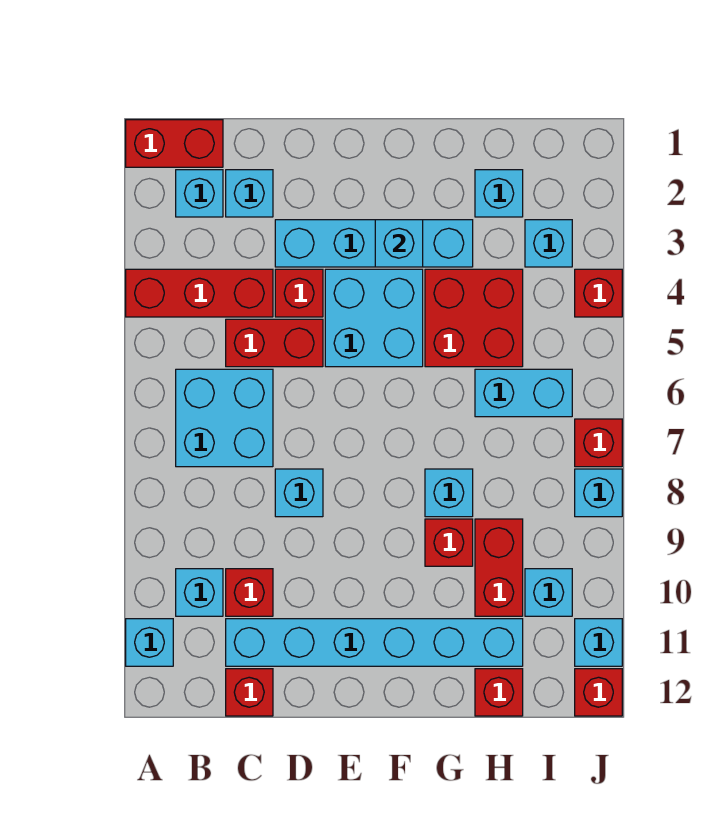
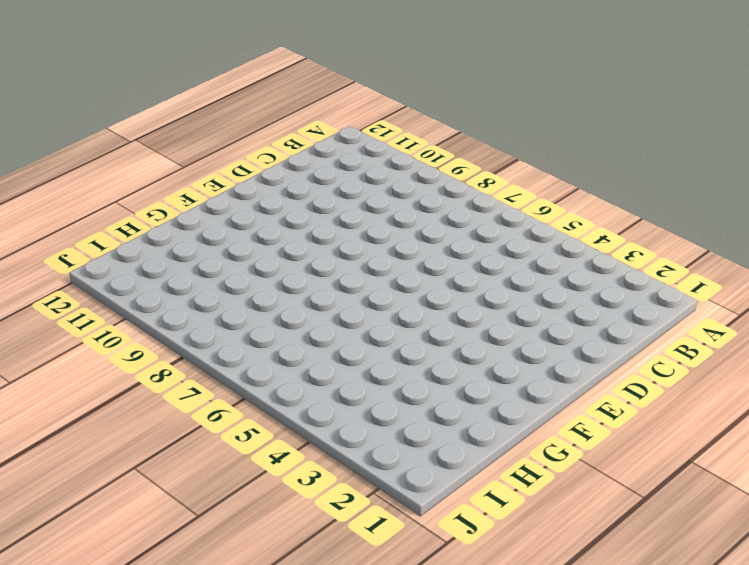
none -> red 1x2 brick [126,120,223,167]
none -> red 1x3 brick [126,269,273,317]
none -> cyan 1x1 brick [126,619,173,666]
none -> cyan 1x1 brick [176,170,223,217]

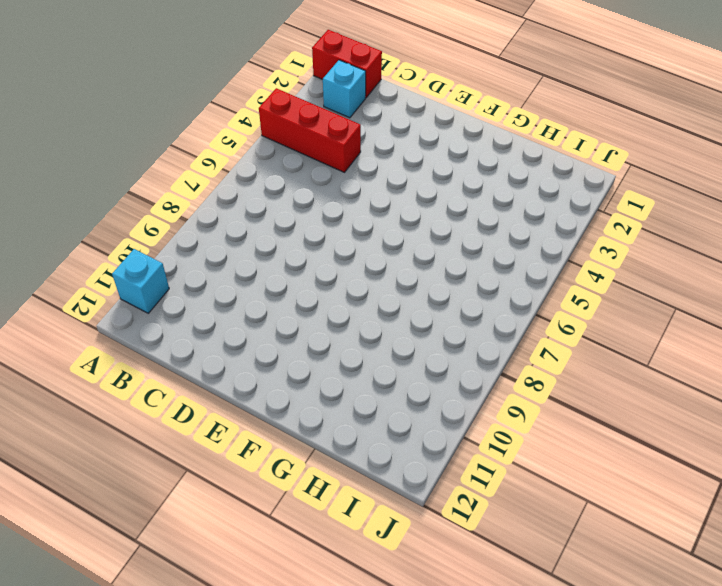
none -> cyan 2x2 brick [176,369,273,467]
none -> cyan 1x1 brick [176,569,223,616]
none -> cyan 1x1 brick [226,170,273,217]
none -> red 1x2 brick [226,319,323,367]

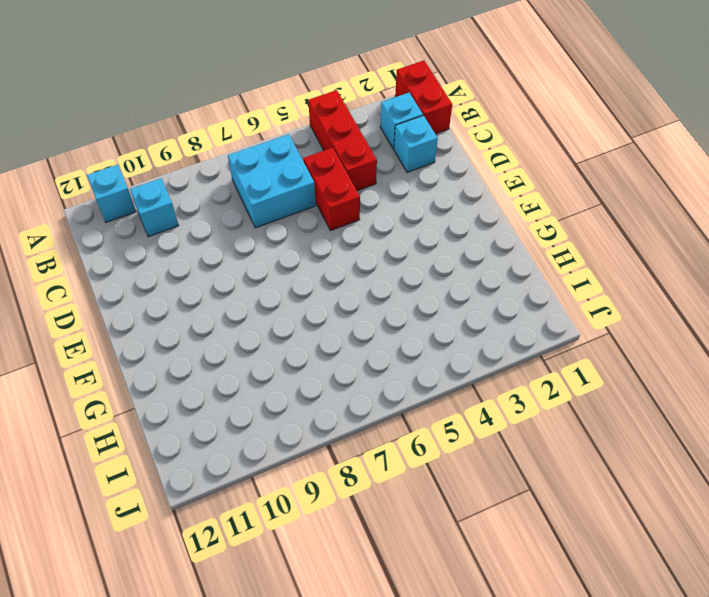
none -> red 1x1 brick [226,569,273,616]
none -> cyan 1x6 brick [226,619,523,666]
none -> red 1x1 brick [226,669,273,716]
none -> cyan 1x4 brick [275,220,473,267]

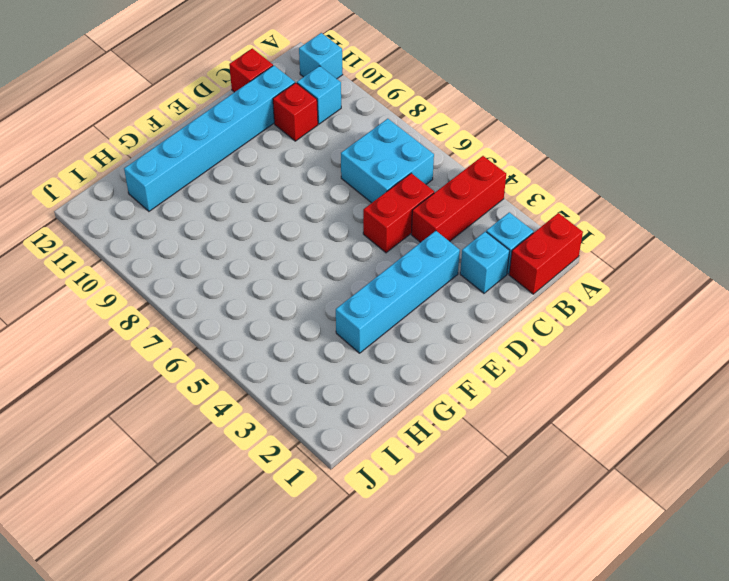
none -> red 1x1 brick [275,269,323,317]
none -> cyan 1x1 brick [275,469,323,517]
none -> cyan 2x2 brick [325,269,423,367]
none -> red 2x2 brick [425,269,523,367]

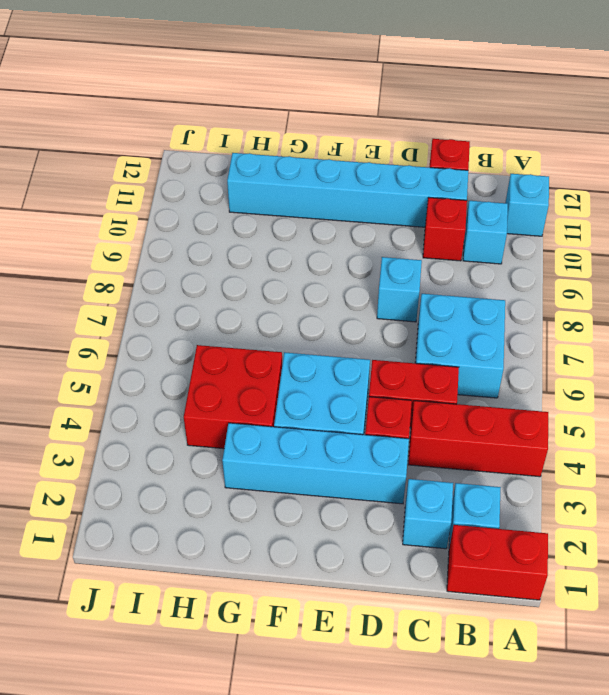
none -> cyan 1x1 brick [425,469,473,517]
none -> red 1x1 brick [425,519,473,566]
none -> cyan 1x1 brick [475,170,523,217]
none -> cyan 1x2 brick [475,369,572,417]

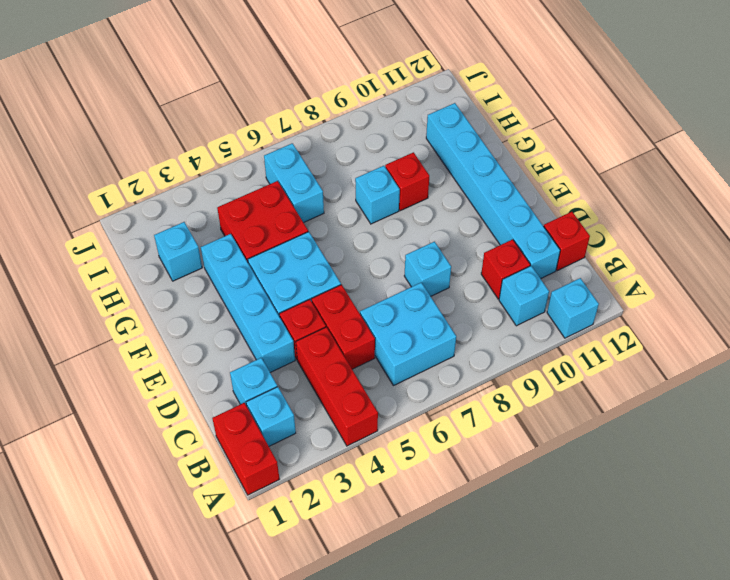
none -> red 1x2 brick [475,519,523,616]
none -> red 1x1 brick [475,669,523,716]
none -> cyan 1x1 brick [525,220,572,267]
none -> cyan 1x1 brick [525,569,572,616]

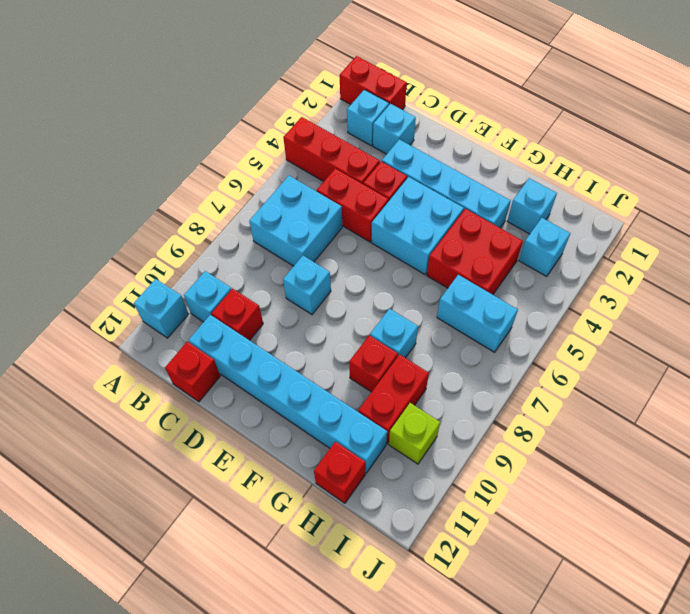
lime 1x1 brick [389,403,440,464] -> cyan 1x1 brick [525,569,572,616]
none -> red 1x1 brick [575,269,622,317]
none -> red 1x1 brick [575,419,622,467]
none -> cyan 1x1 brick [575,469,622,517]
none -> cyan 1x1 brick [575,619,622,666]

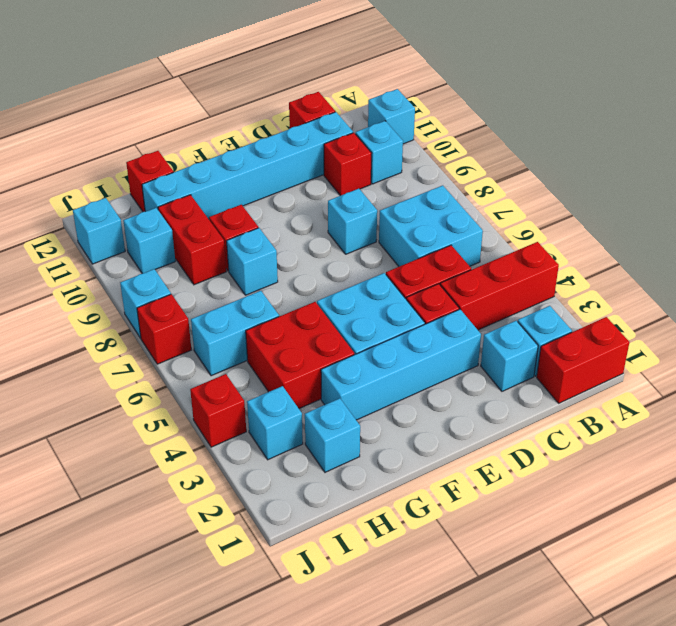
none -> red 1x1 brick [575,669,622,716]
none -> cyan 1x1 brick [375,220,423,267]

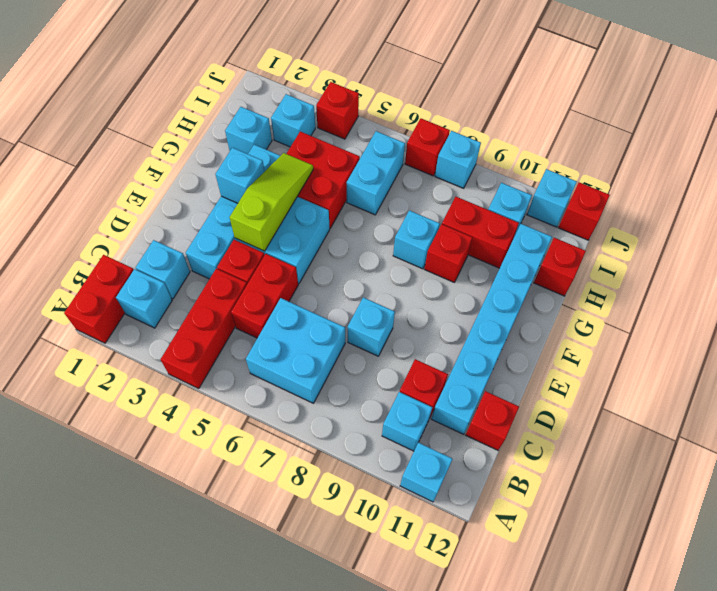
lime 1x3 slope [230,153,313,251] -> none

